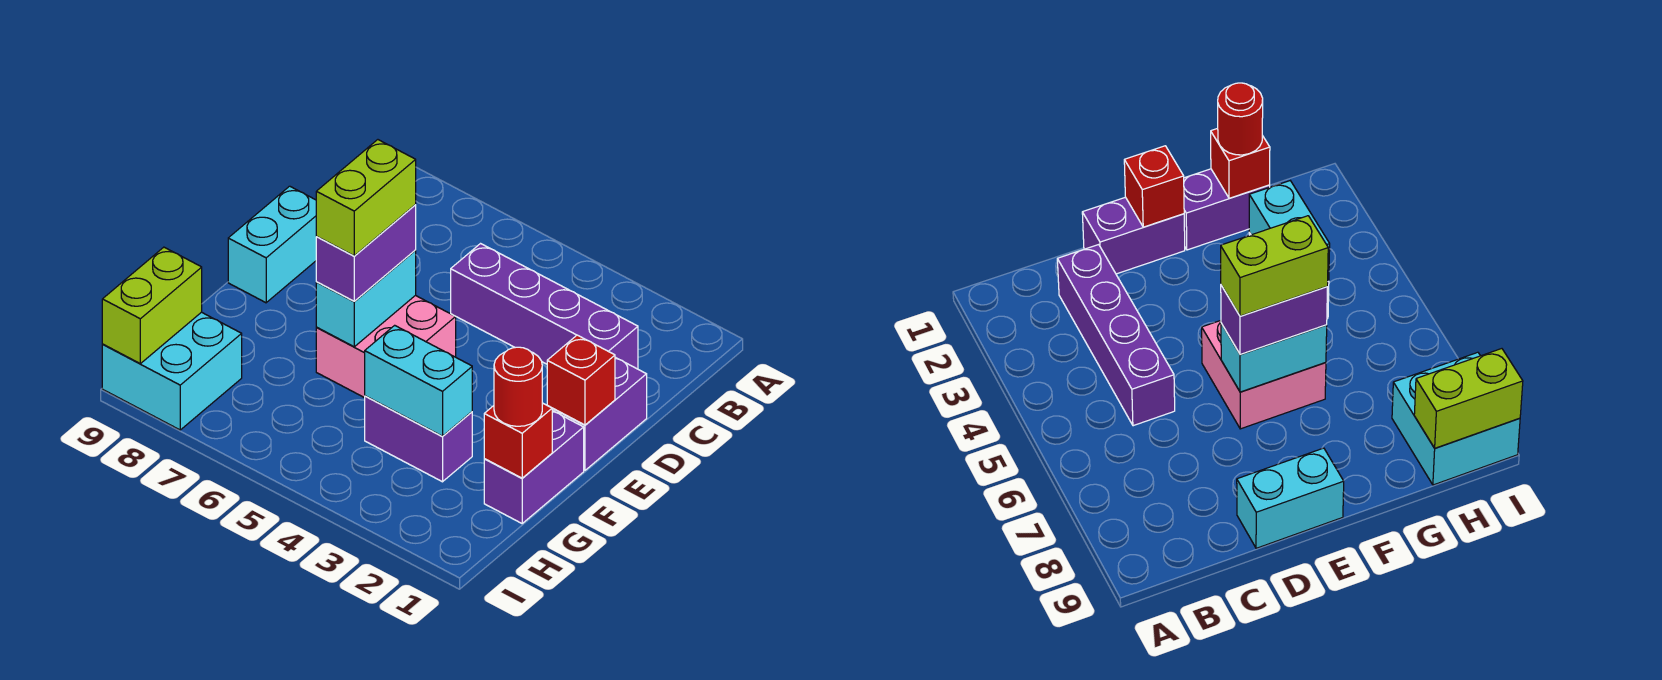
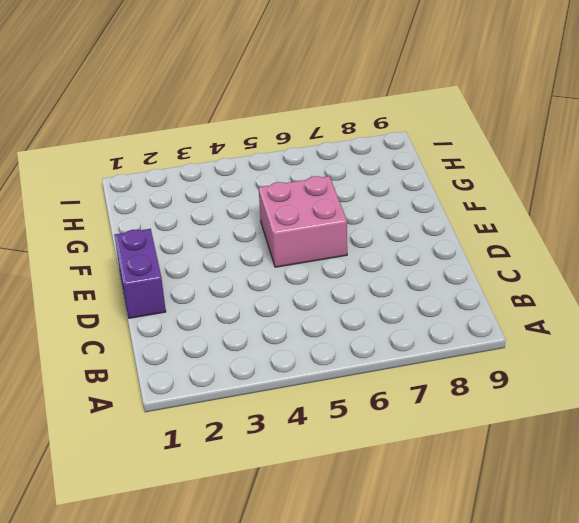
none -> purple 1x4 brick [451,244,638,369]
none -> cyan 1x2 brick [228,186,317,303]
none -> purple 1x2 brick [484,411,584,523]

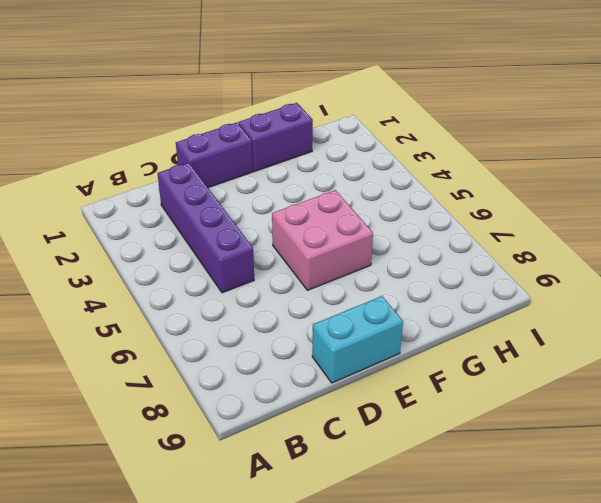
none -> purple 1x2 brick [365,396,472,482]
none -> cyan 2x2 brick [102,312,242,430]
none -> red 1x1 brick [547,335,615,425]

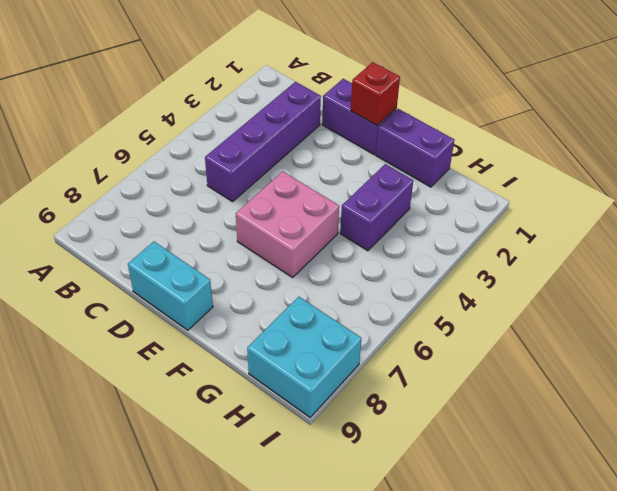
none -> cyan 1x2 brick [316,250,416,347]
none -> red 1x1 brick [484,403,552,478]
none -> cyan 1x2 brick [365,325,472,436]

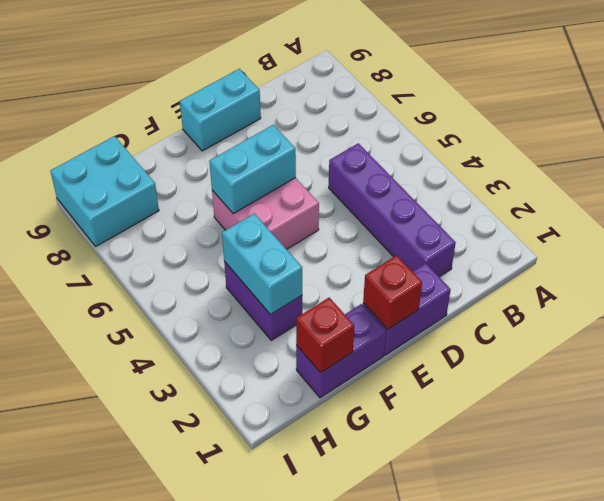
none -> lime 1x2 brick [102,247,202,364]
none -> purple 1x2 brick [316,205,416,301]
none -> red 1x1 round brick [494,347,542,426]

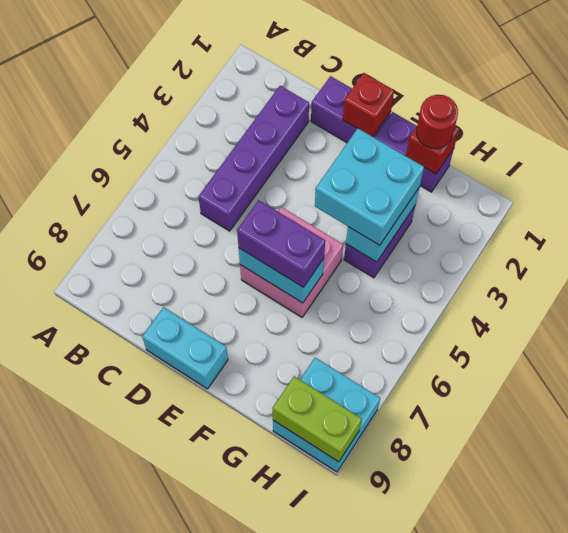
cyan 2x2 brick [315,128,424,245] -> none
none -> lime 1x2 brick [316,140,416,256]

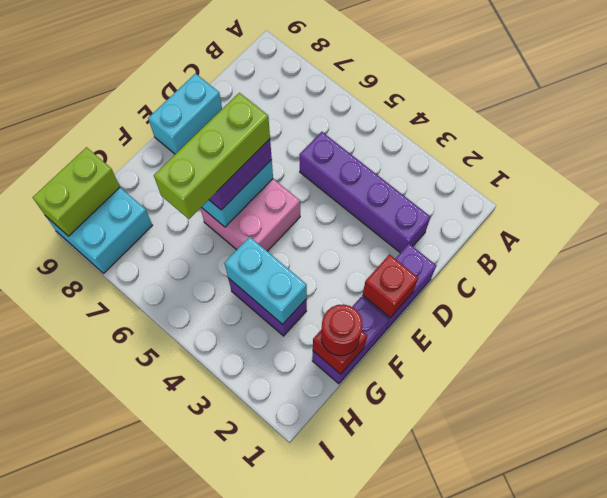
lime 1x3 brick [154,93,270,219] -> lime 1x2 brick [316,140,416,256]

